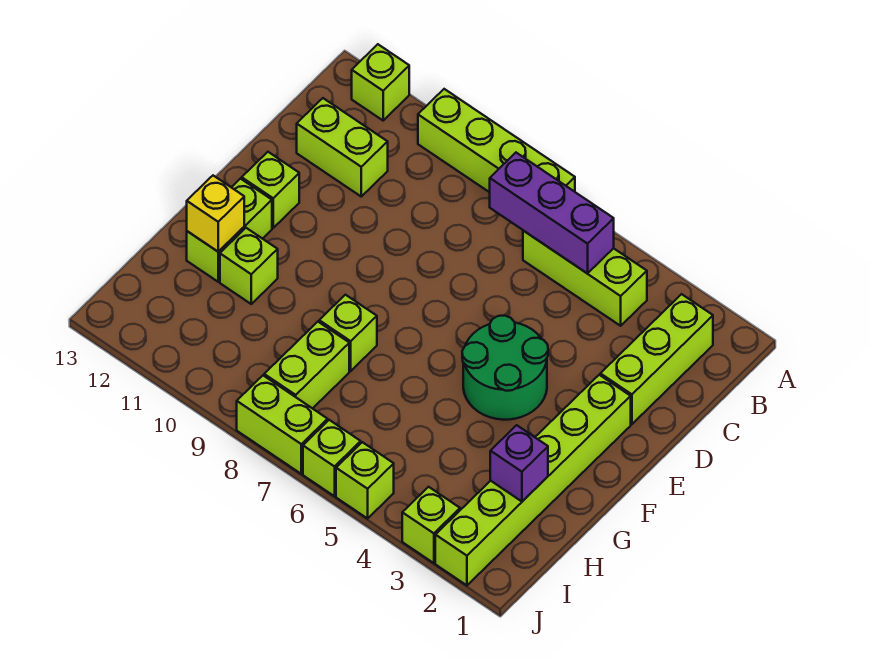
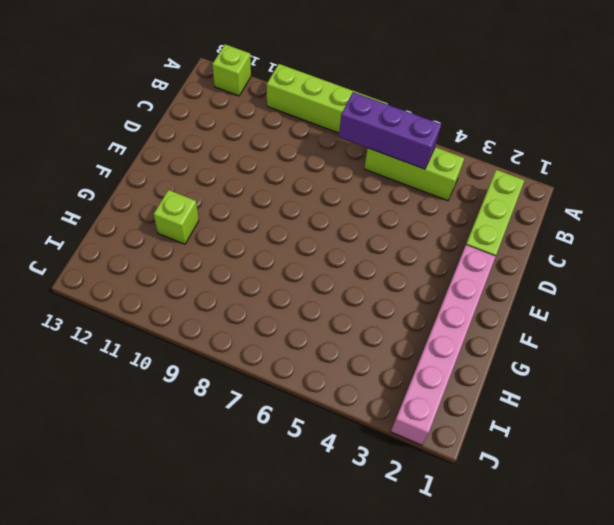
pink 1x6 brick [391,245,496,445] -> lime 1x6 brick [435,375,631,585]
none -> lime 1x2 brick [297,98,388,196]
none -> green 2x2 round brick [462,315,548,420]
none -> lime 1x1 brick [242,152,299,228]

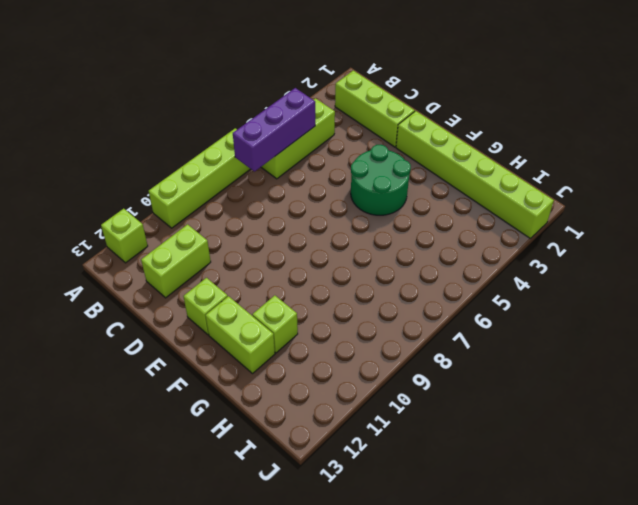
none -> lime 1x1 brick [319,295,377,371]
none -> lime 1x2 brick [264,322,349,409]
none -> lime 1x1 brick [402,487,460,563]

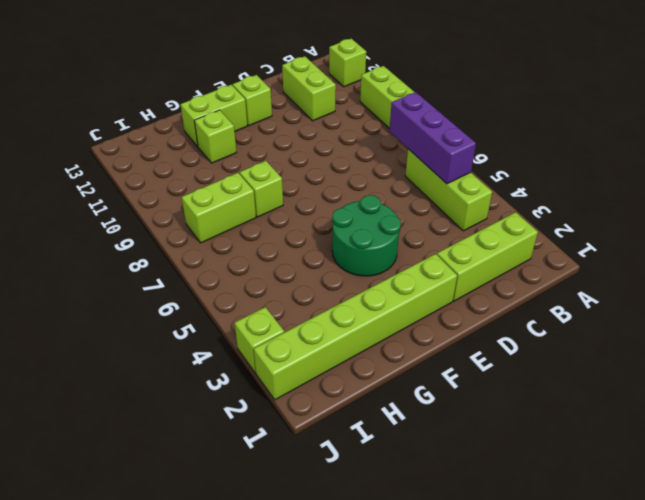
none -> lime 1x1 brick [336,442,394,518]
none -> lime 1x1 brick [303,420,361,496]
none -> lime 1x2 brick [237,376,328,474]

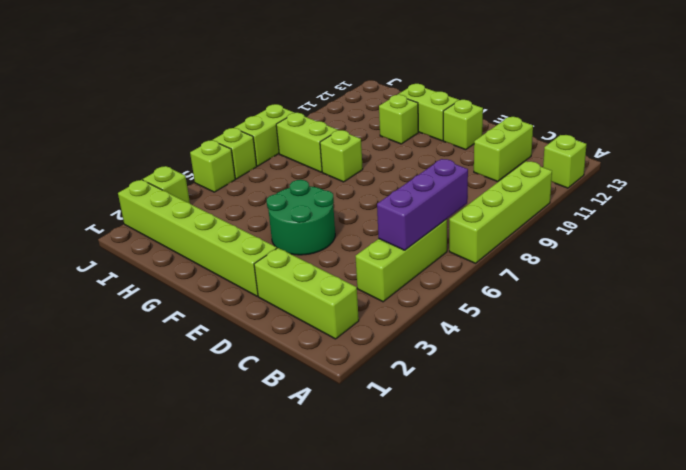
none -> yellow 1x1 brick [187,176,244,252]
none -> purple 1x1 brick [490,425,548,501]

